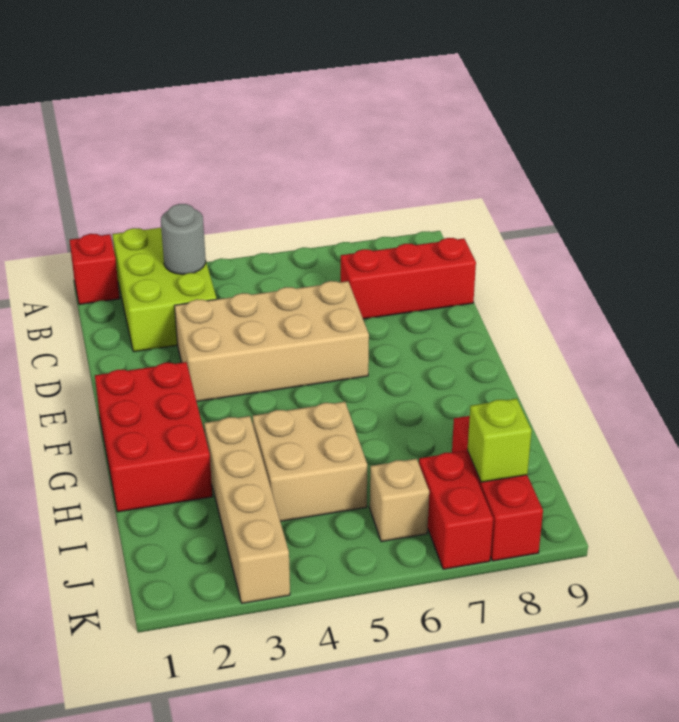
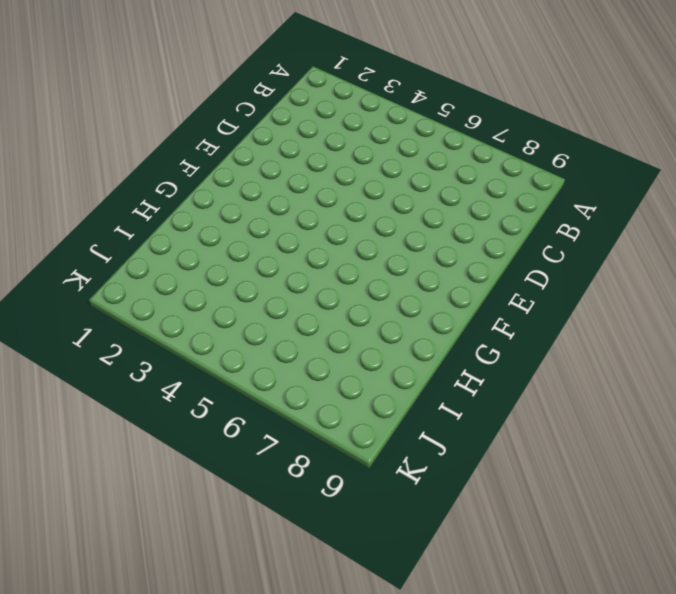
none -> red 1x1 brick [70,234,120,304]
none -> lime 2x3 brick [112,228,217,352]
none -> red 1x3 brick [341,238,476,319]

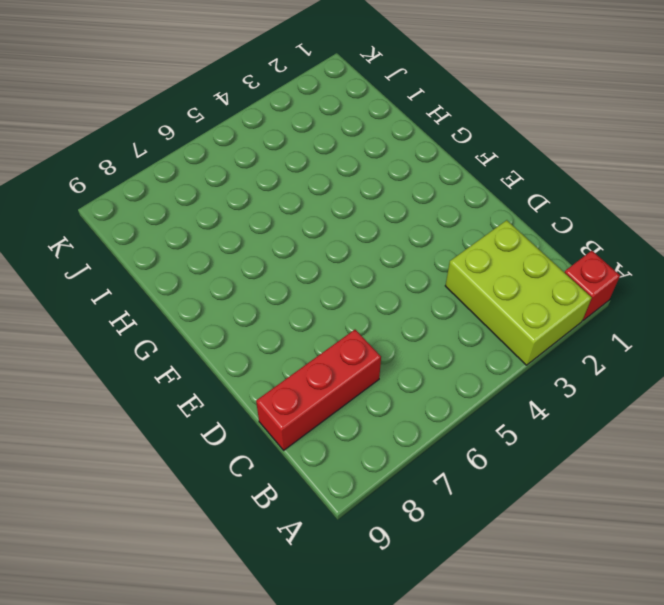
none -> tan 2x4 brick [175,281,369,402]
none -> red 2x3 brick [95,362,212,512]
none -> tan 1x4 brick [204,416,290,603]

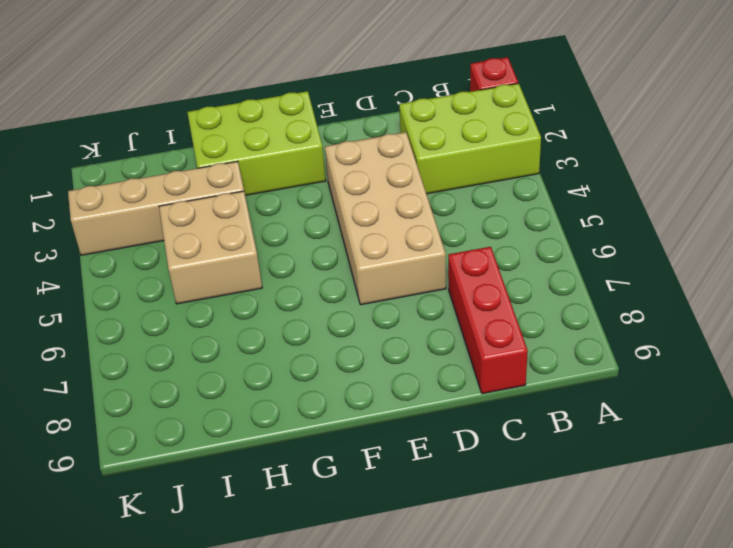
lime 2x3 brick [187,91,326,195] -> red 2x3 brick [95,362,212,512]
none -> red 1x3 brick [452,416,543,561]
none -> tan 1x1 brick [370,459,429,542]
none -> red 1x2 brick [419,451,493,569]

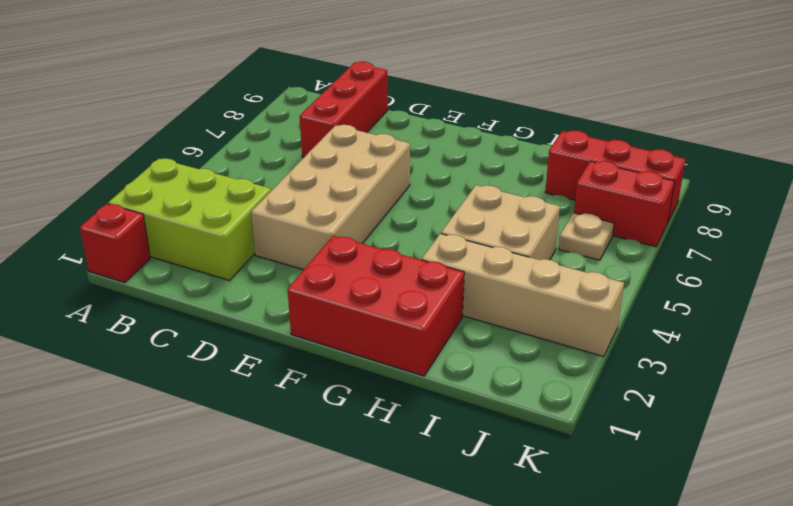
tan 1x1 plate [559,213,614,260] -> tan 1x1 brick [370,459,429,542]
none -> grey 1x1 round brick [161,204,206,274]
none -> lime 1x1 brick [467,398,532,482]

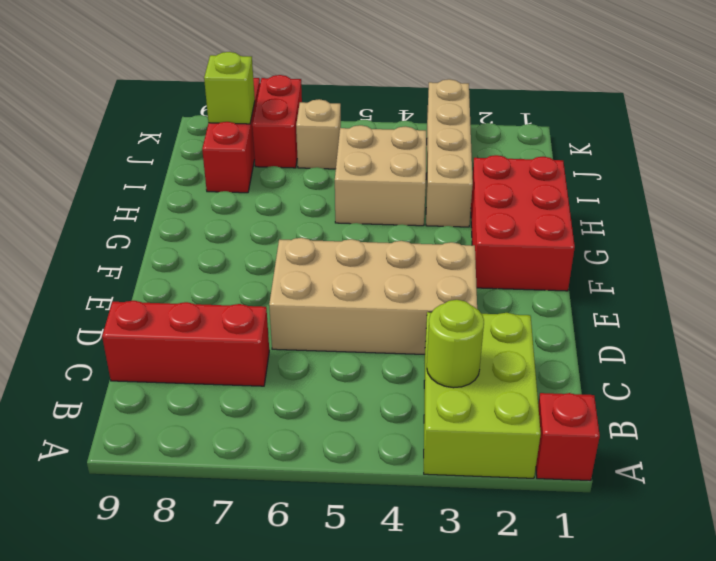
lime 1x1 round brick [427,300,484,388] -> grey 1x1 round brick [161,204,206,274]

